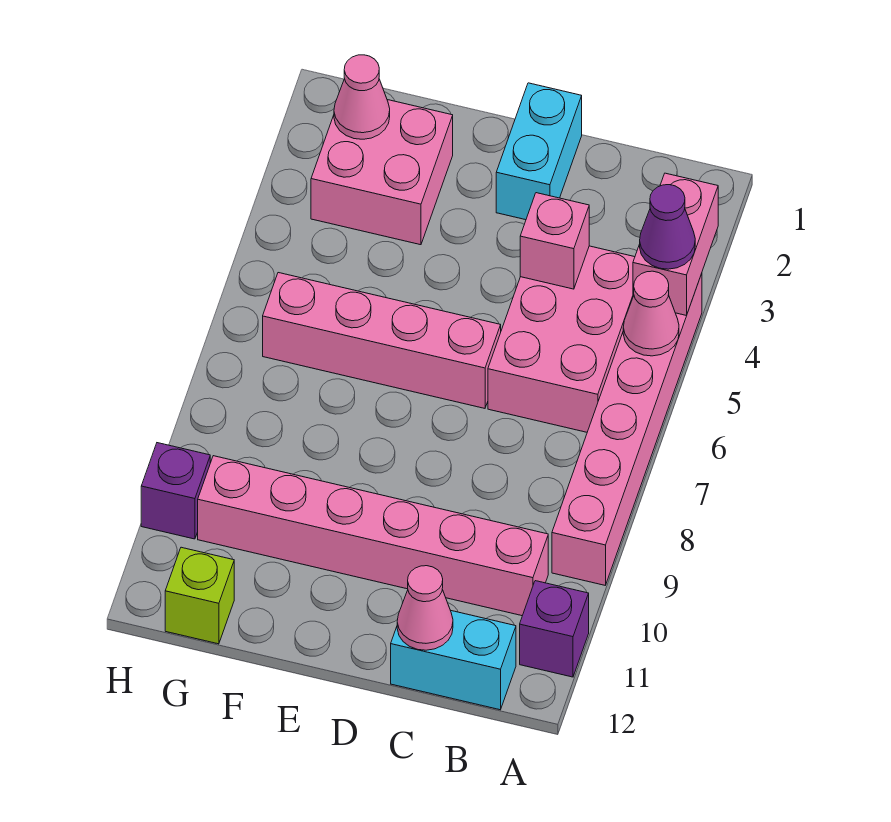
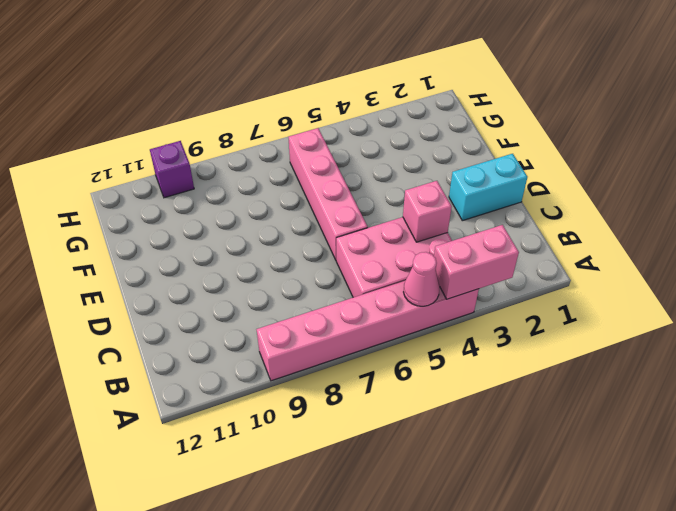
none -> purple 1x1 brick [520,581,589,677]
none -> pink 1x6 brick [198,456,548,616]
none -> cyan 1x2 brick [391,611,516,710]

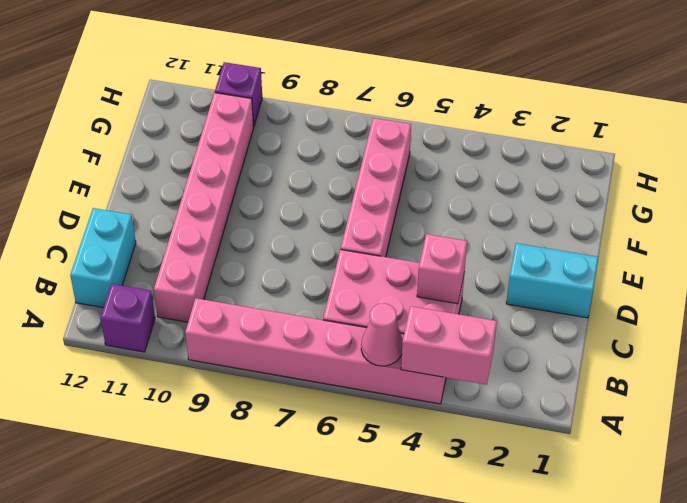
none -> pink 2x2 brick [311,100,453,245]
none -> lime 1x1 brick [165,547,234,644]
none -> pink 1x1 cone [397,566,453,650]

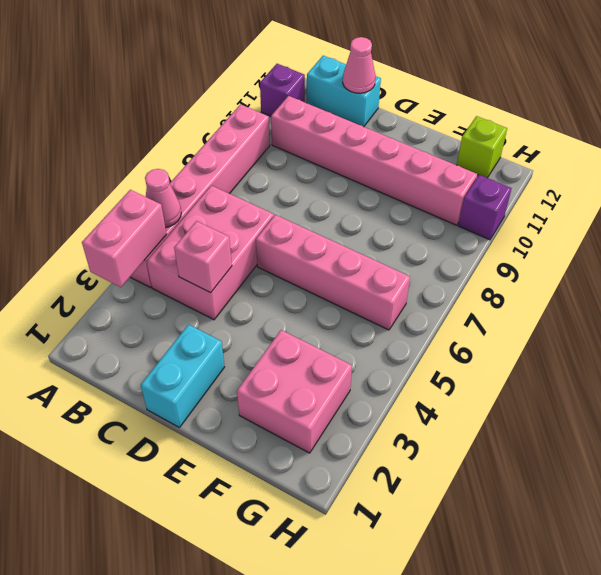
none -> pink 1x1 cone [334,55,390,139]
none -> purple 1x1 cone [640,185,695,269]

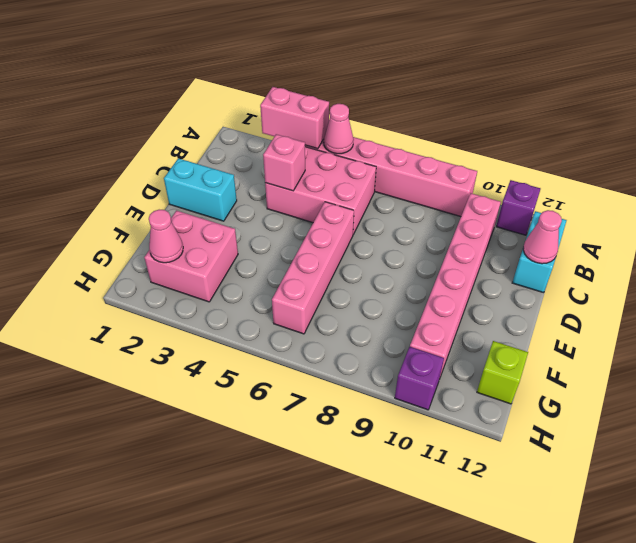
none -> purple 1x1 cone [640,185,695,269]

